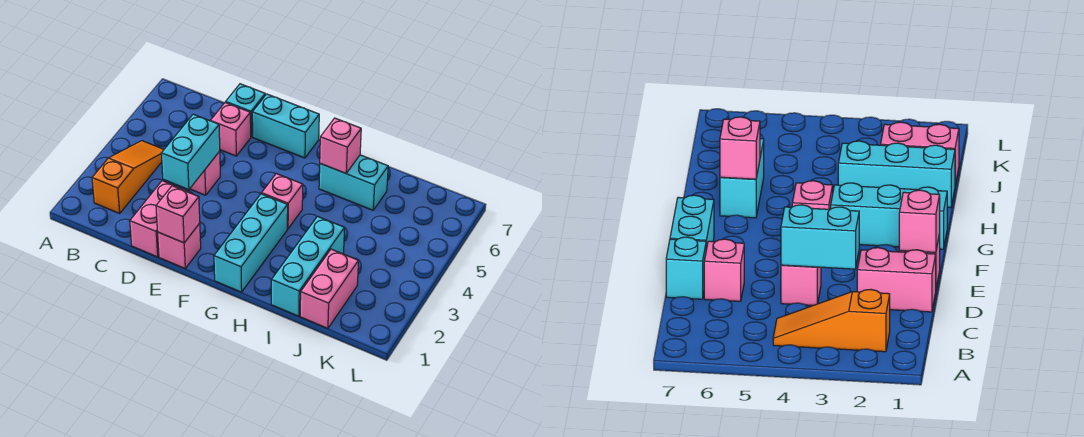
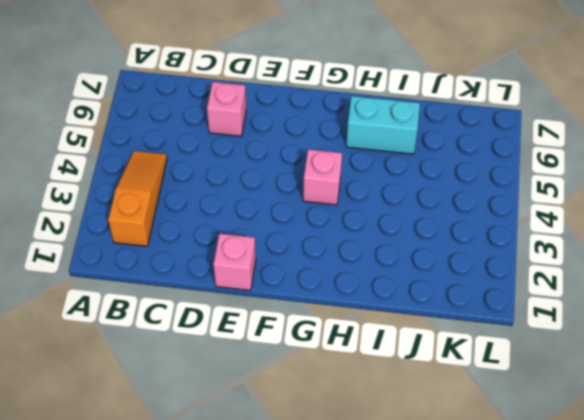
none -> pink 1x2 brick [130,181,188,257]
none -> pink 1x1 brick [190,151,220,195]
none -> cyan 1x1 brick [226,84,265,137]

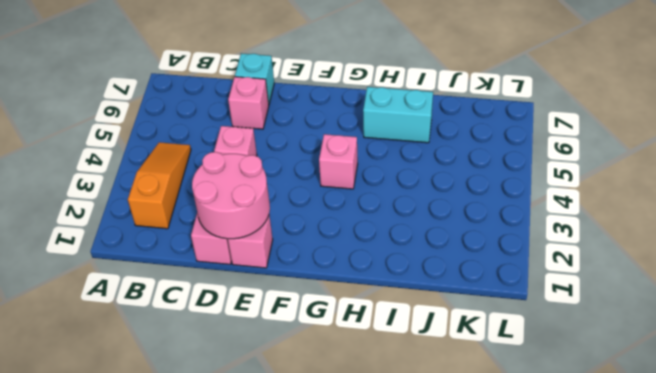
pink 2x2 round brick [192,152,270,239] -> pink 1x1 brick [156,186,200,243]
none -> cyan 1x2 brick [252,94,319,158]
none -> cyan 1x3 brick [214,194,288,292]
none -> cyan 1x3 brick [271,217,345,316]

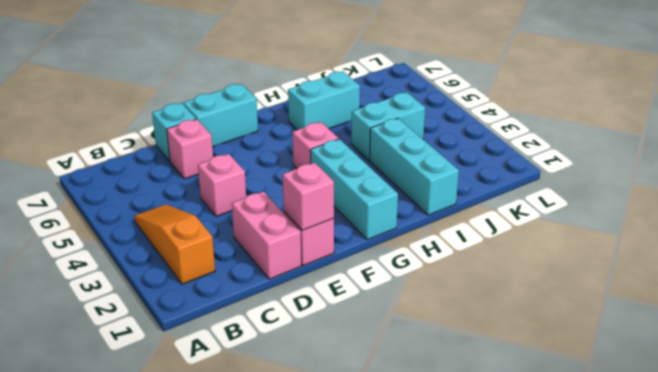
cyan 1x2 brick [351,92,425,160] -> cyan 1x2 brick turned to [161,114,220,190]
none -> pink 1x2 brick [300,249,359,328]
none -> pink 1x1 brick [320,118,361,173]

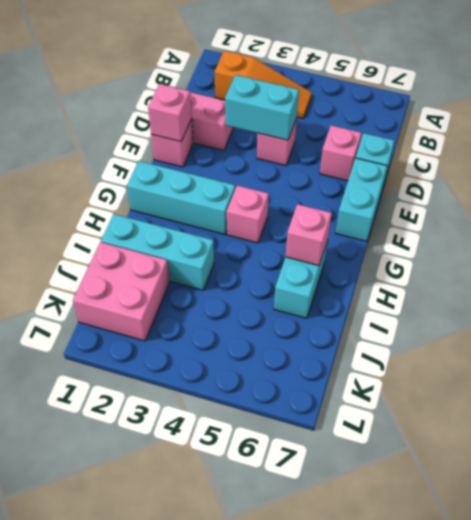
pink 2x2 brick [73,242,170,341] -> pink 1x2 brick [300,249,359,328]

